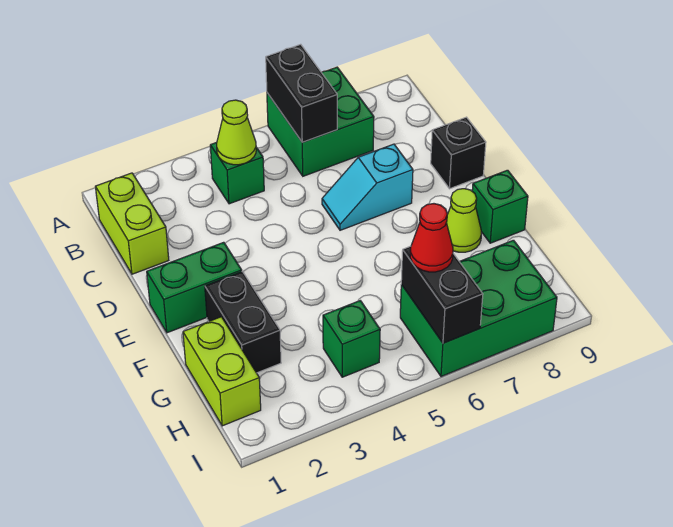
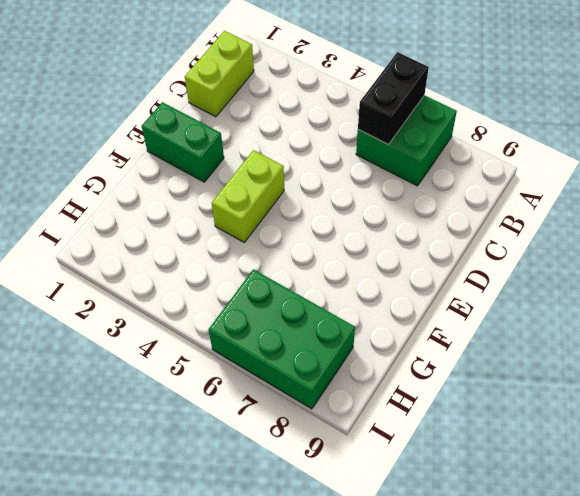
lime 1x2 brick [212,150,284,242] -> lime 1x2 brick moved to [183,317,261,426]
none -> green 1x1 brick [210,143,264,204]
none -> cyan 1x2 slope [322,144,413,230]
none -> black 1x1 brick [431,117,486,189]

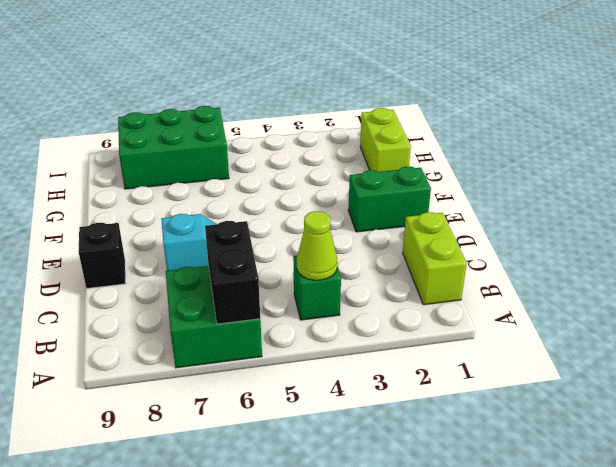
none -> black 1x2 brick [205,272,281,373]
none -> lime 1x1 cone [446,189,481,252]
none -> green 1x1 brick [472,170,528,243]

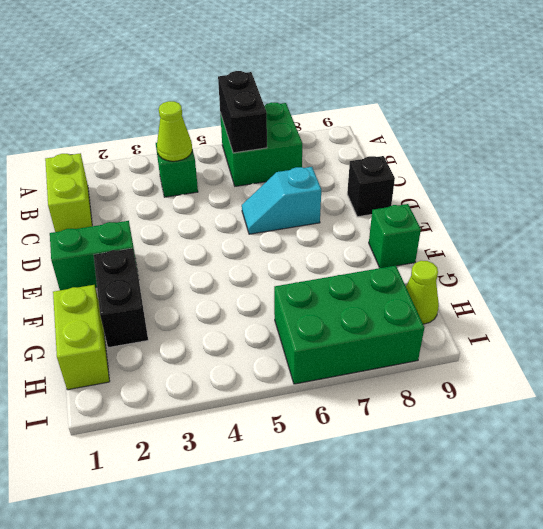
lime 1x1 cone [406,261,439,324] -> lime 1x1 cone moved to [446,189,481,252]
none -> green 1x1 brick [323,301,380,377]
none -> black 1x2 brick [401,246,483,343]
none -> red 1x1 cone [410,204,453,272]

